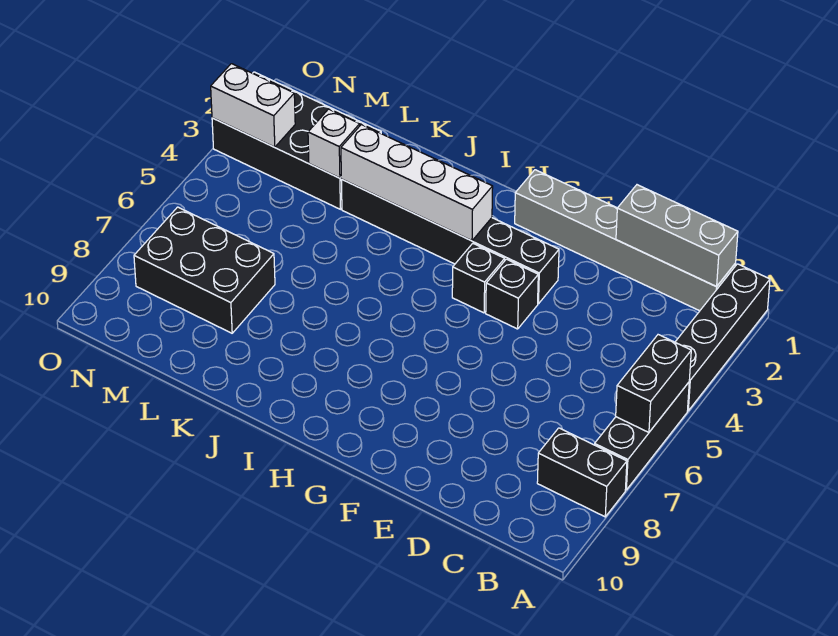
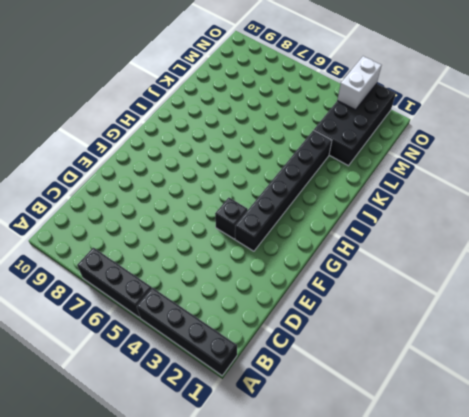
none -> black 1x2 brick [537,428,627,517]
none -> grey 1x6 brick [515,170,736,311]
none -> black 1x1 brick [452,243,505,313]

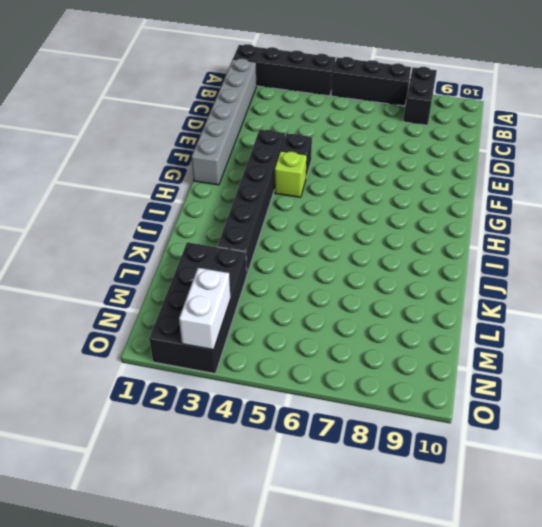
lime 1x1 brick [275,151,307,197] -> black 1x1 brick [452,243,505,313]
none -> black 2x3 brick [134,207,275,333]
none -> black 1x2 brick [616,335,691,432]
none -> grey 1x3 brick [616,185,738,287]

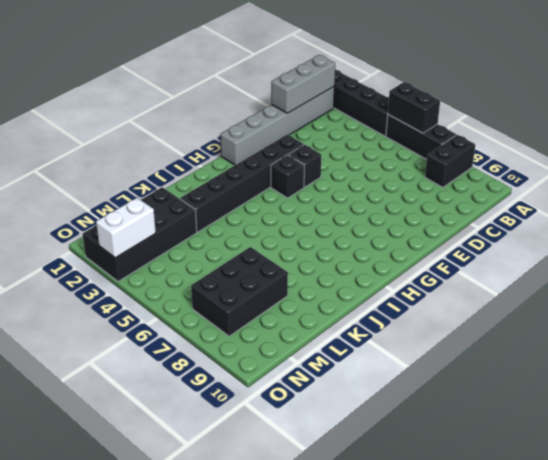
none -> white 1x4 brick [341,124,493,241]
none -> white 1x1 brick [308,109,360,178]

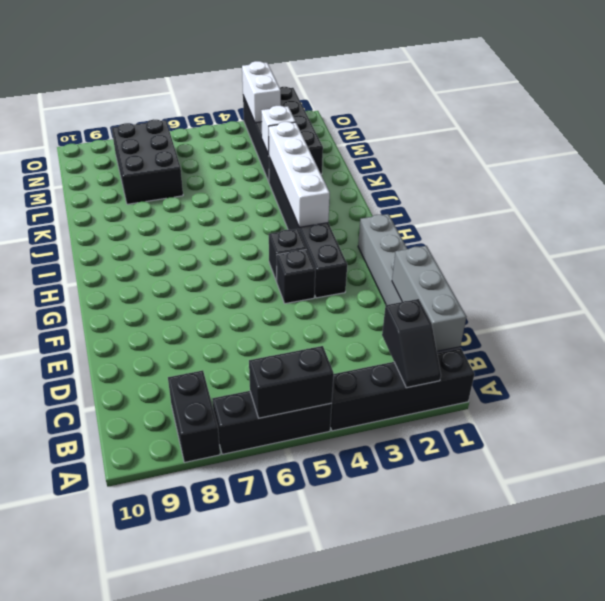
black 1x2 slope [382,299,441,388] -> none

